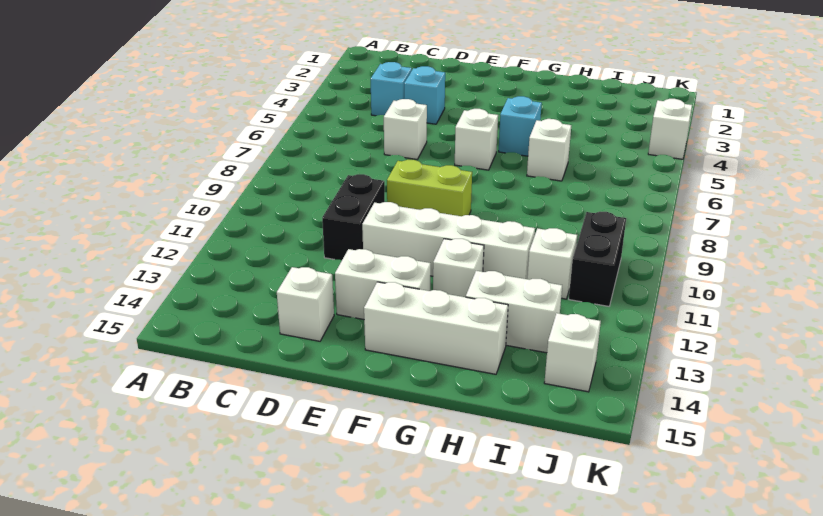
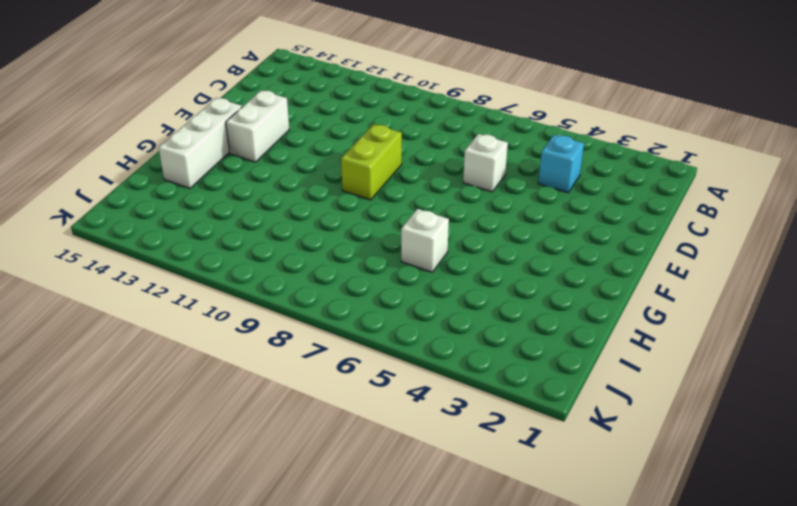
none -> cyan 1x1 brick [404,66,445,124]
none -> black 1x2 brick [322,174,385,260]
none -> white 1x1 brick [277,267,334,341]

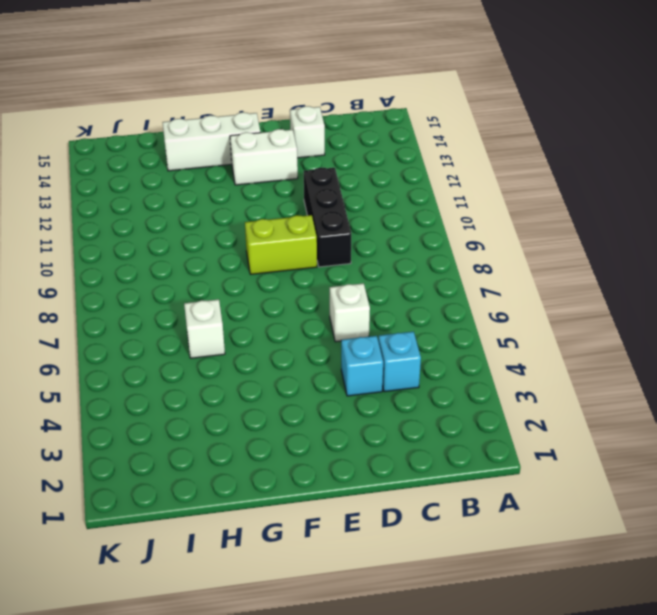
black 1x3 brick [304,167,351,267] -> black 1x2 brick [322,174,385,260]
none -> white 1x4 brick [362,202,535,279]
none -> white 1x1 brick [455,109,498,170]
none -> cyan 1x1 brick [499,96,542,156]

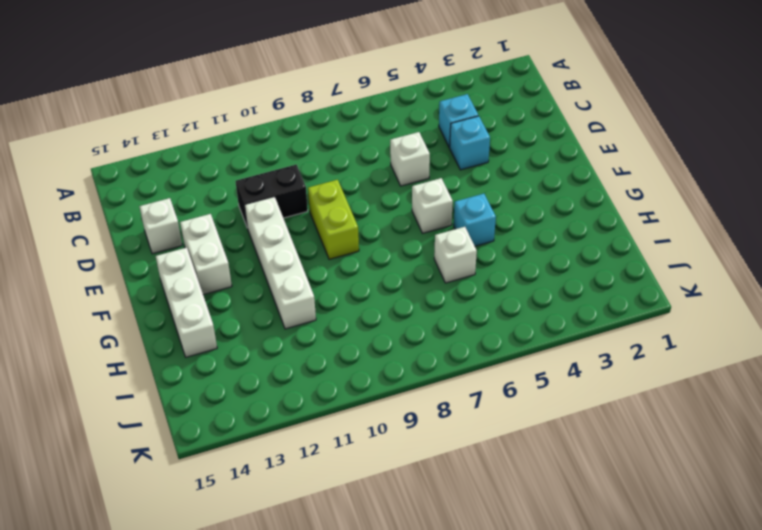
none -> white 1x1 brick [433,239,484,297]
none -> white 1x2 brick [466,271,562,353]
none -> white 1x1 brick [527,228,577,299]

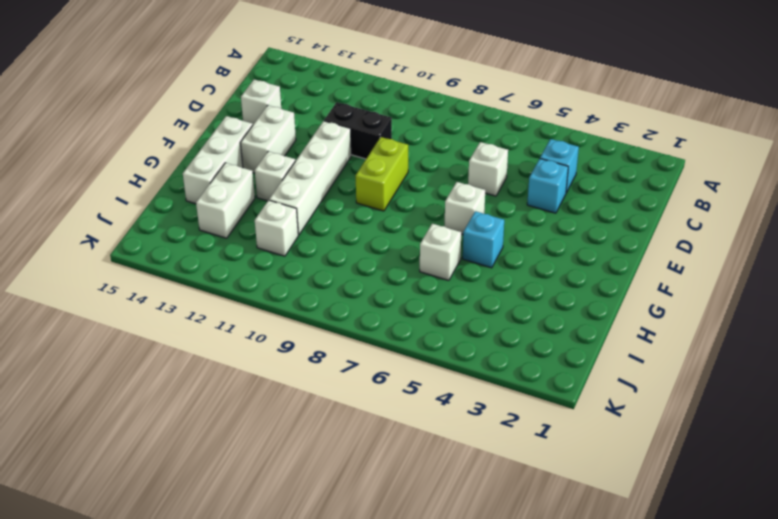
none -> black 1x2 brick [569,212,626,306]
none -> white 1x1 brick [544,313,601,392]
none -> white 1x1 brick [648,99,692,159]

